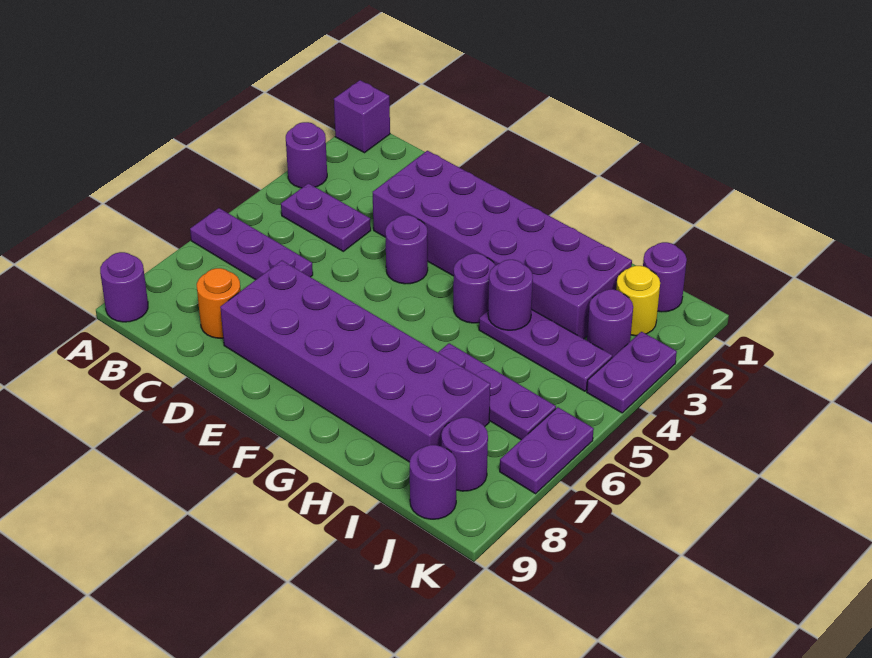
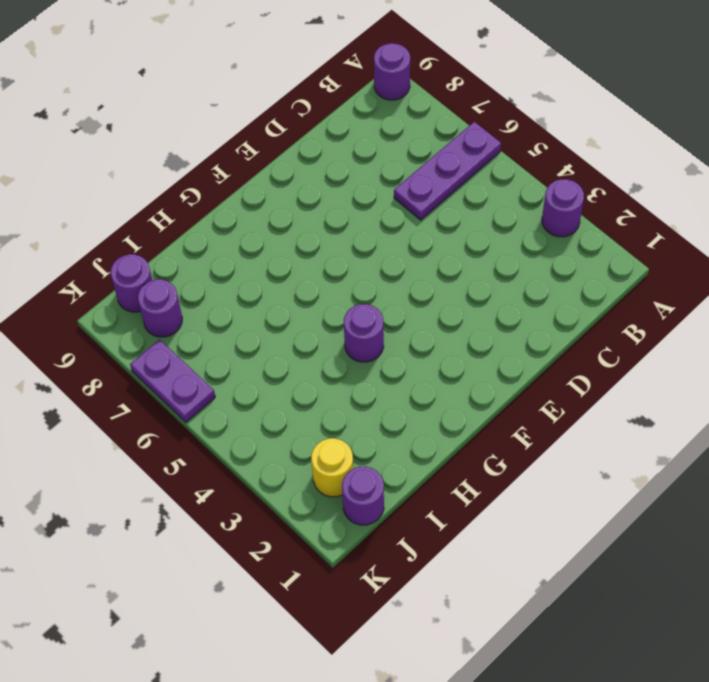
none -> purple 1x1 brick [334,80,390,153]
none -> purple 1x2 plate [281,183,371,251]
none -> orange 1x1 round brick [197,268,241,338]

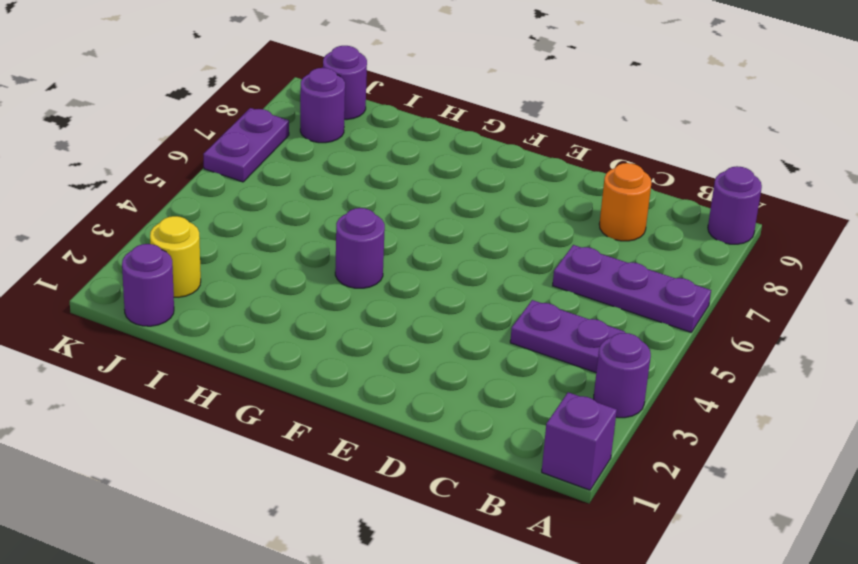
none -> purple 2x6 brick [373,151,632,339]
none -> purple 2x6 brick [220,260,490,462]
none -> purple 1x1 round brick [385,215,428,284]

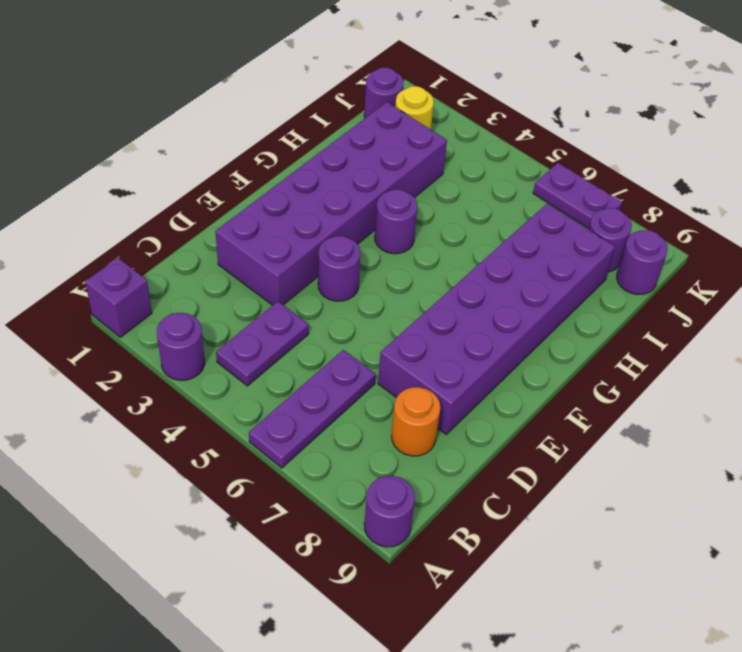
none -> purple 1x3 plate [479,309,612,391]
none -> purple 1x3 plate [438,343,556,440]
none -> purple 1x1 round brick [587,289,633,358]

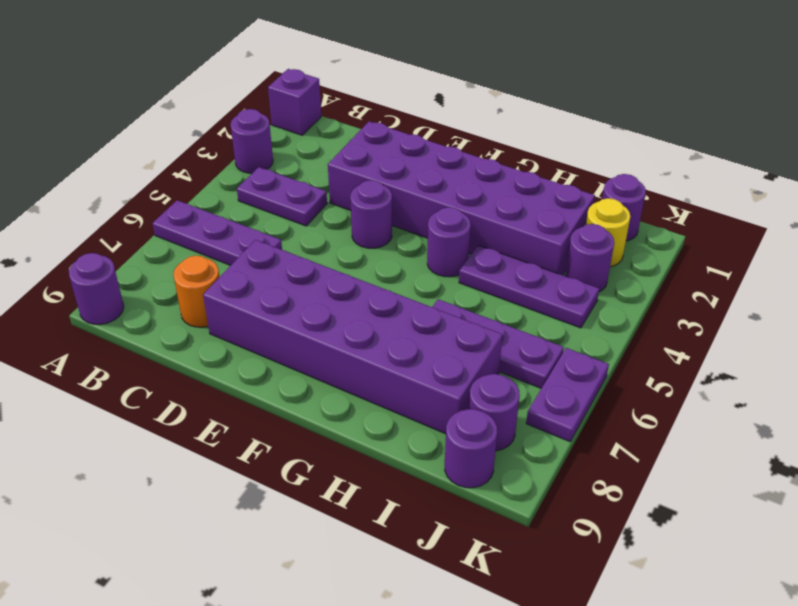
none -> purple 1x2 plate [587,332,677,413]
none -> purple 1x1 round brick [488,260,533,330]

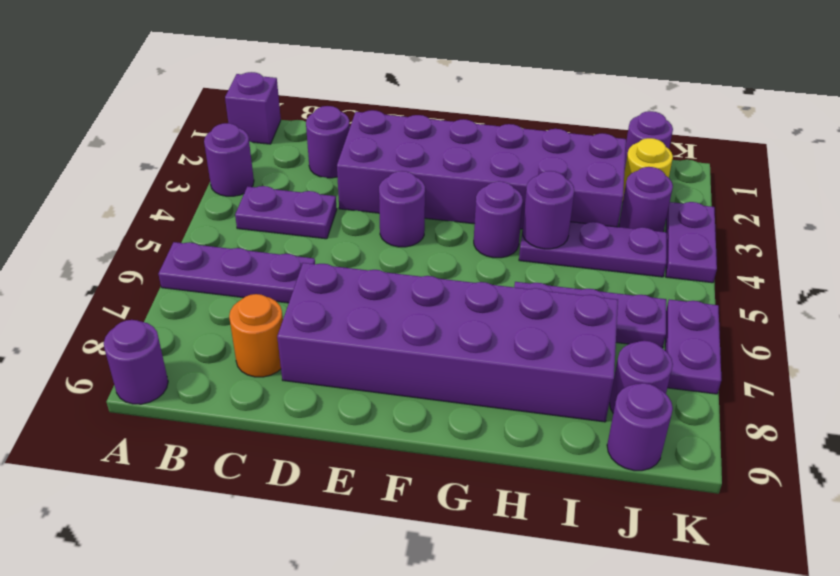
purple 1x1 round brick [306,106,350,178] -> none

